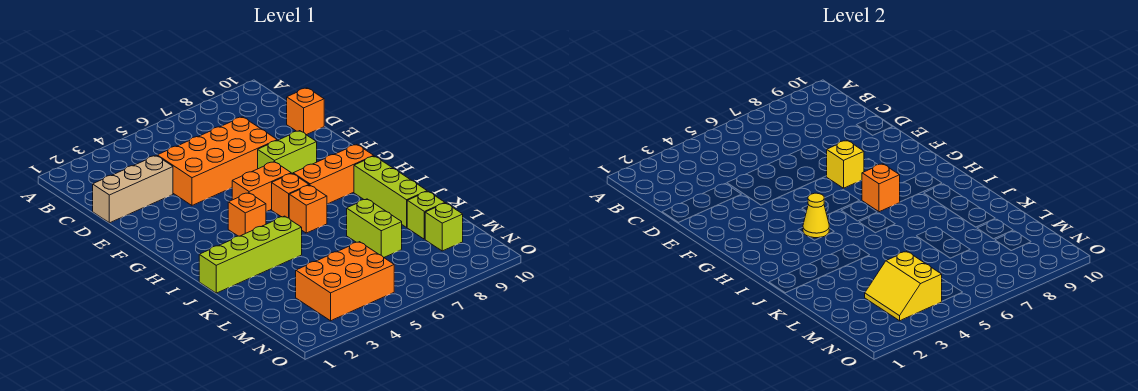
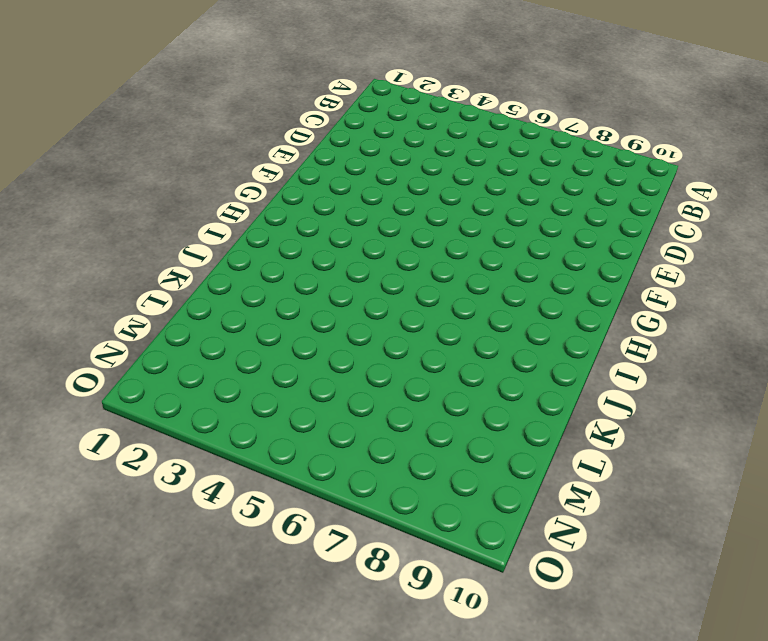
none -> tan 1x3 brick [93,156,173,223]
none -> orange 2x4 brick [157,117,277,205]
none -> orange 1x1 brick [287,88,324,135]

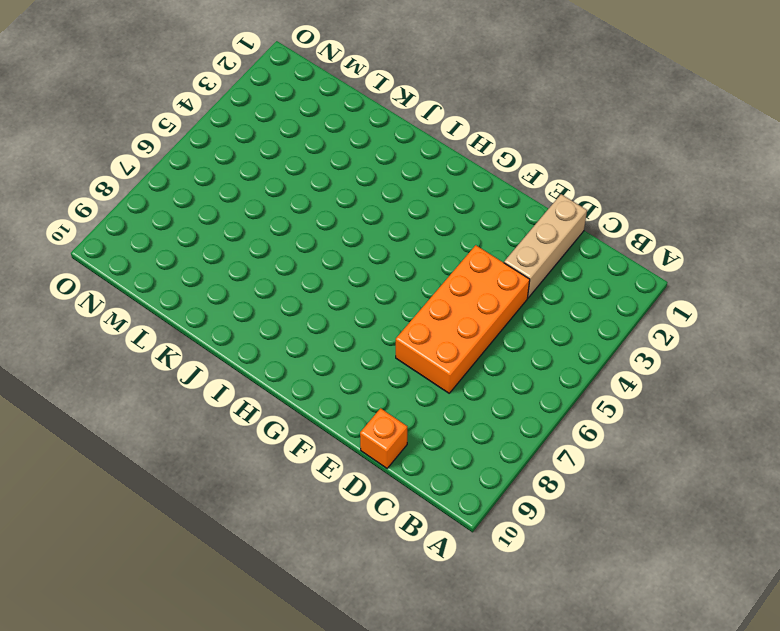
none -> lime 1x2 brick [258,131,317,174]
none -> orange 1x2 brick [232,162,291,212]
none -> orange 1x1 brick [228,193,266,236]

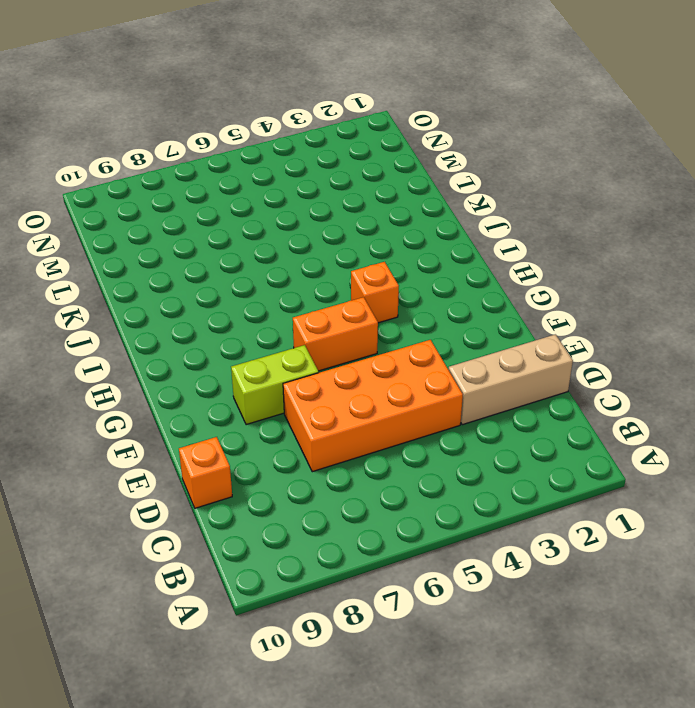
none -> orange 1x1 brick [272,173,309,218]
none -> orange 1x3 brick [293,144,374,204]
none -> orange 1x1 brick [289,185,327,233]

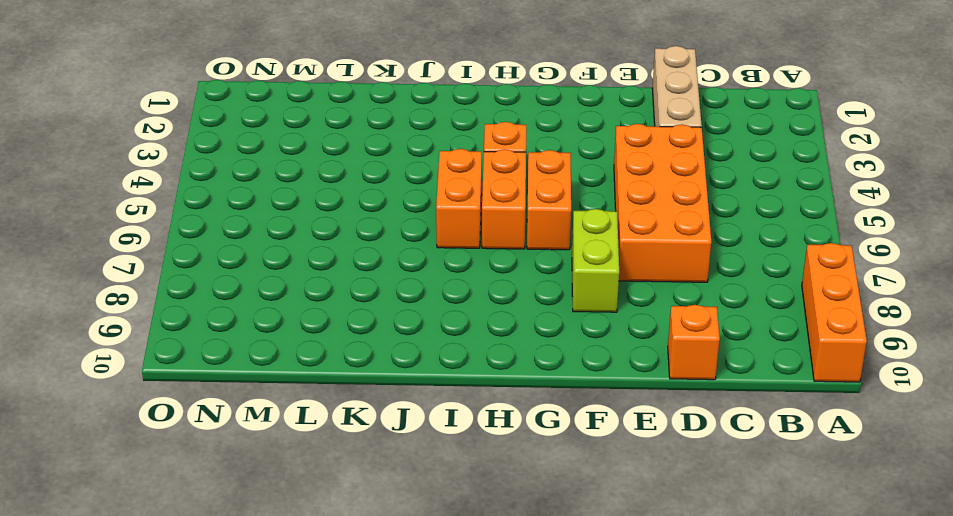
orange 1x3 brick [802,243,867,382] -> orange 1x3 brick moved to [293,144,374,204]
orange 1x2 brick [482,149,526,249] -> orange 1x1 brick [272,173,309,218]
orange 1x2 brick [436,149,482,248] -> orange 1x1 brick [289,185,327,233]
none -> lime 1x3 brick [354,156,427,227]
none -> lime 1x4 brick [199,216,302,293]
none -> lime 1x2 brick [347,199,402,257]

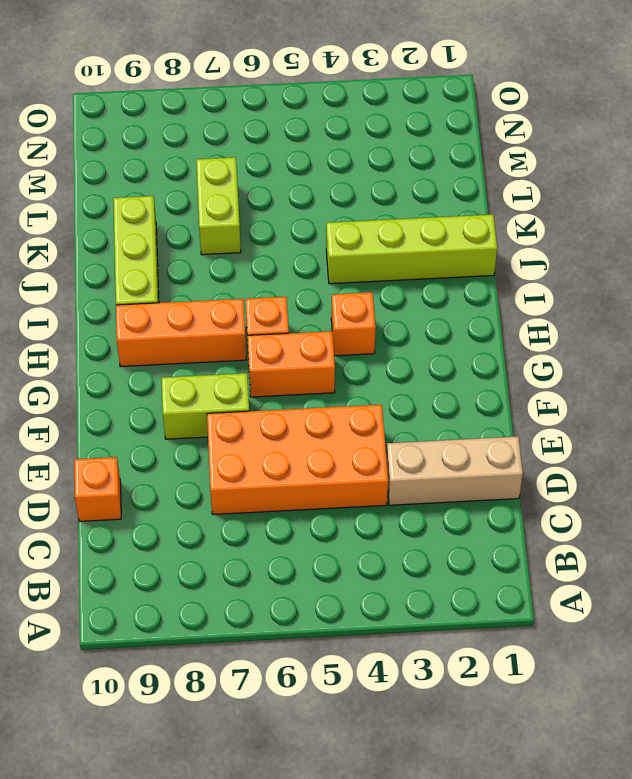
none -> orange 1x1 brick [289,185,327,233]
none -> lime 1x1 brick [407,191,445,239]
none -> orange 2x3 brick [296,242,394,321]

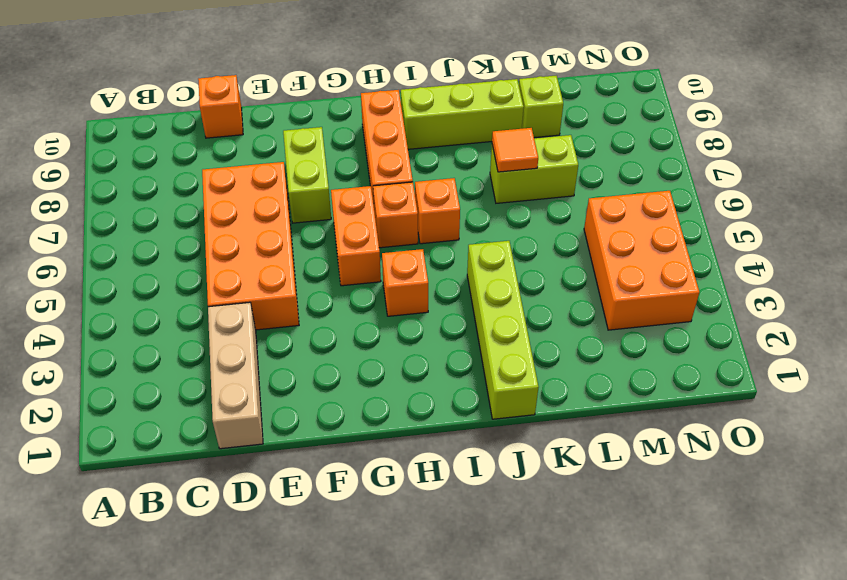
orange 1x1 tile [492,128,538,172] -> none
none -> lime 1x1 brick [425,203,463,251]
none -> yellow 1x1 brick [827,140,864,188]
none -> yellow 1x1 cone [803,193,829,238]

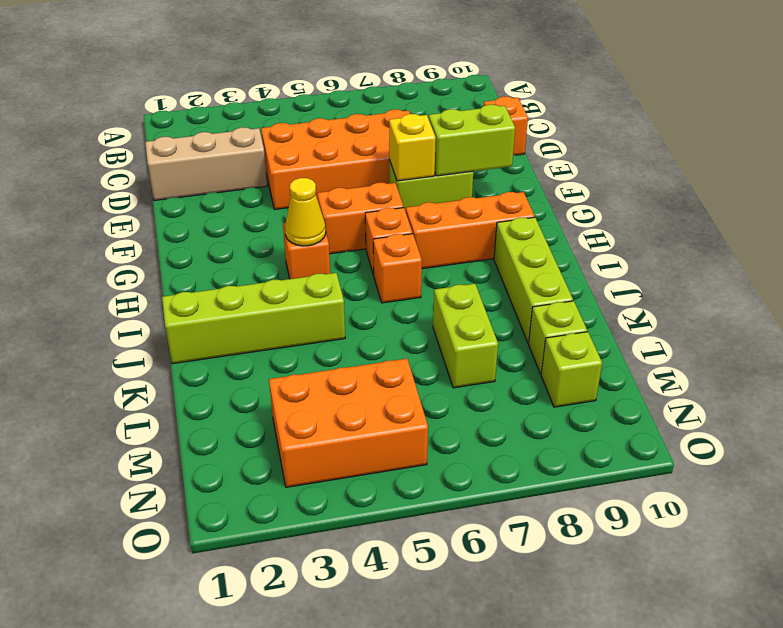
lime 1x2 brick [429,105,515,176] -> none
none -> orange 1x1 brick [862,164,900,212]
none -> yellow 2x2 slope [865,251,942,321]

